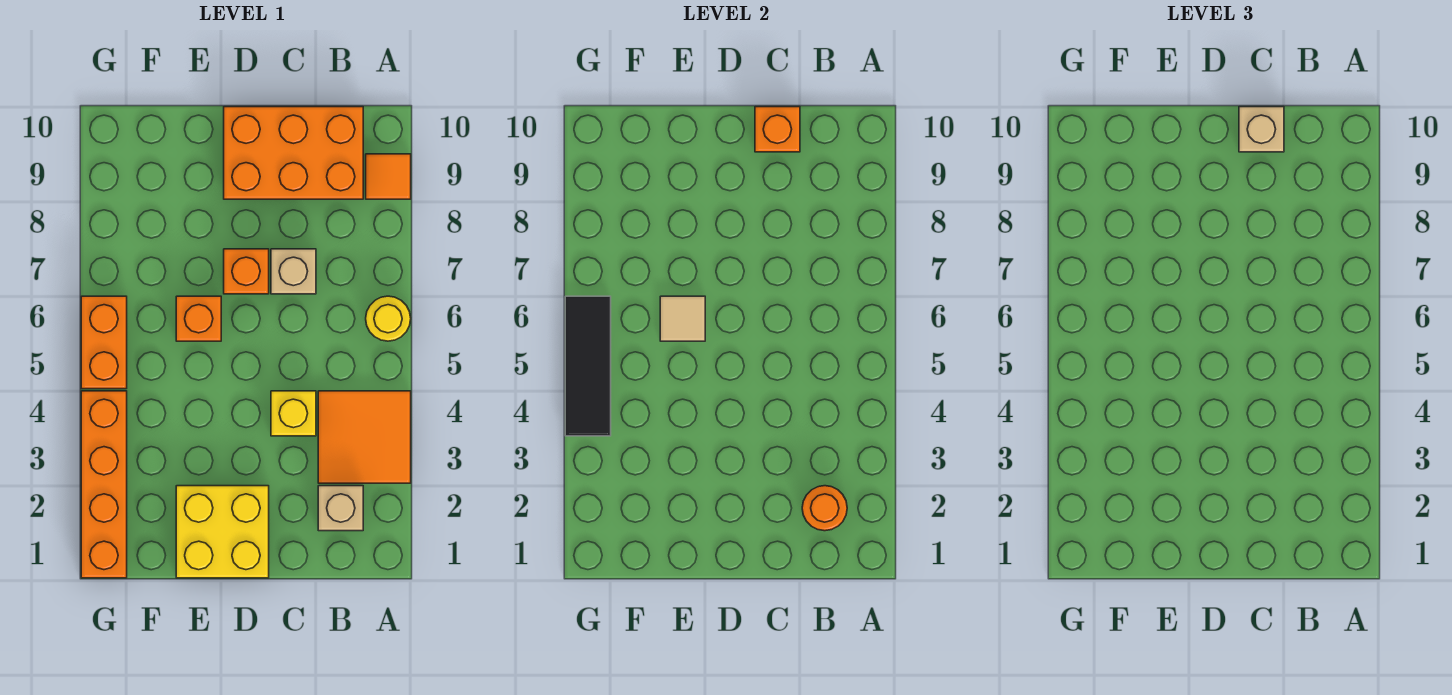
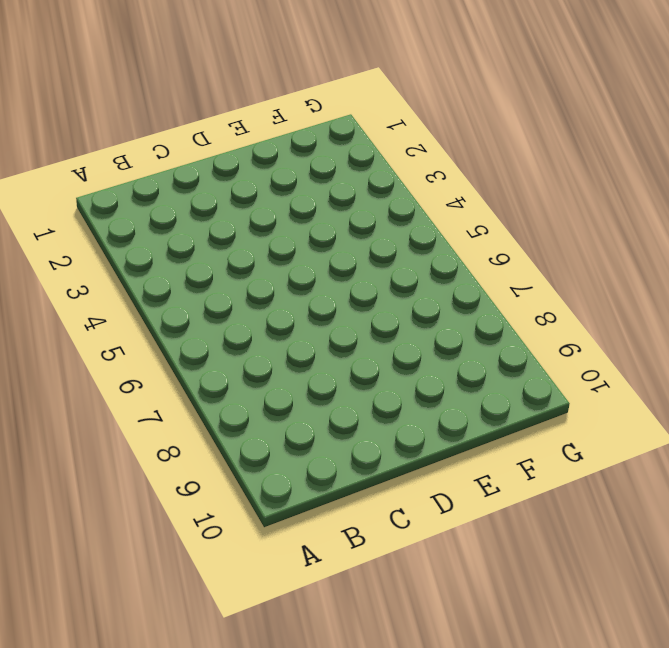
none -> orange 2x2 tile [318,391,411,483]
none -> yellow 1x1 round brick [366,296,411,341]
none -> orange 1x1 tile [366,154,411,199]

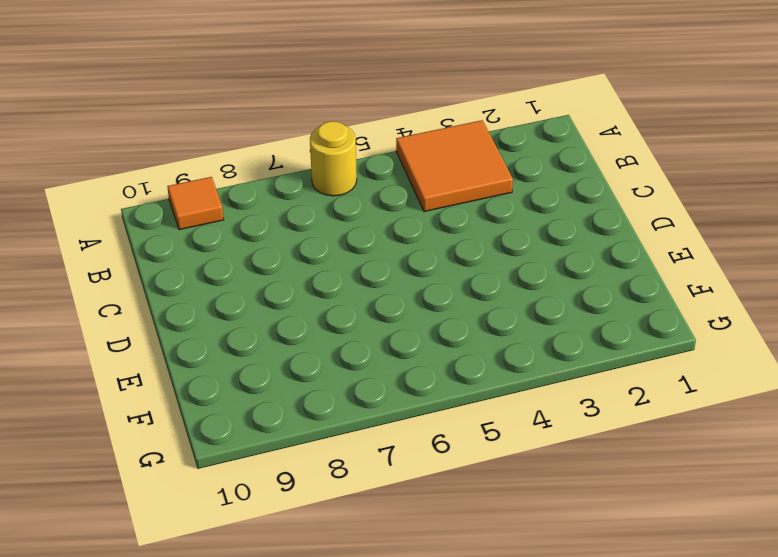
none -> tan 1x1 brick [318,486,363,531]
none -> orange 2x3 brick [224,107,363,199]
none -> yellow 1x1 brick [271,391,316,436]

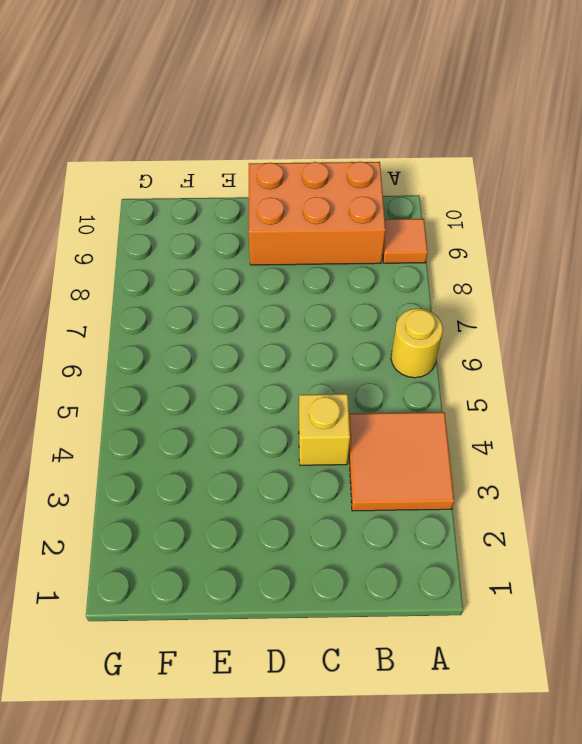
none -> tan 1x1 brick [318,486,363,531]
none -> tan 1x1 brick [271,249,316,294]
none -> yellow 2x2 brick [176,486,269,578]

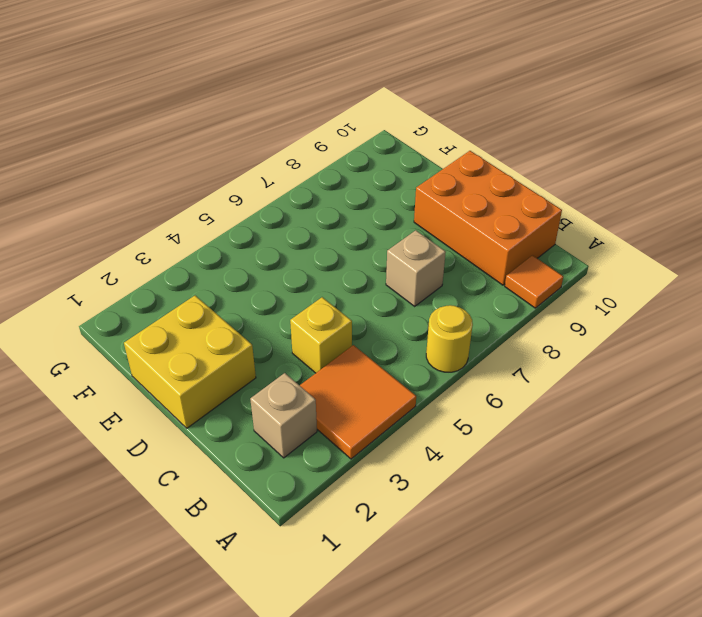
none -> orange 1x1 brick [224,249,269,294]
none -> orange 1x1 brick [176,296,221,341]
none -> orange 1x4 brick [81,391,127,578]

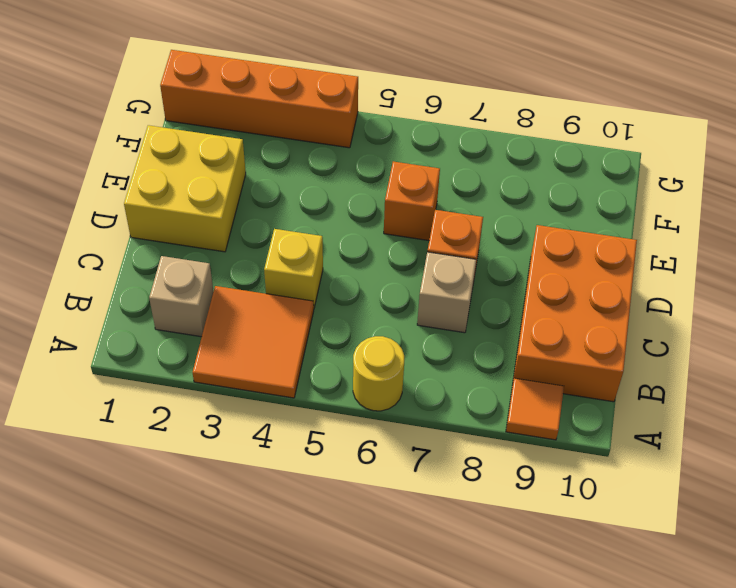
none -> orange 1x2 brick [81,296,127,389]
none -> orange 1x1 round brick [802,486,847,531]
none -> orange 1x1 brick [755,107,800,152]

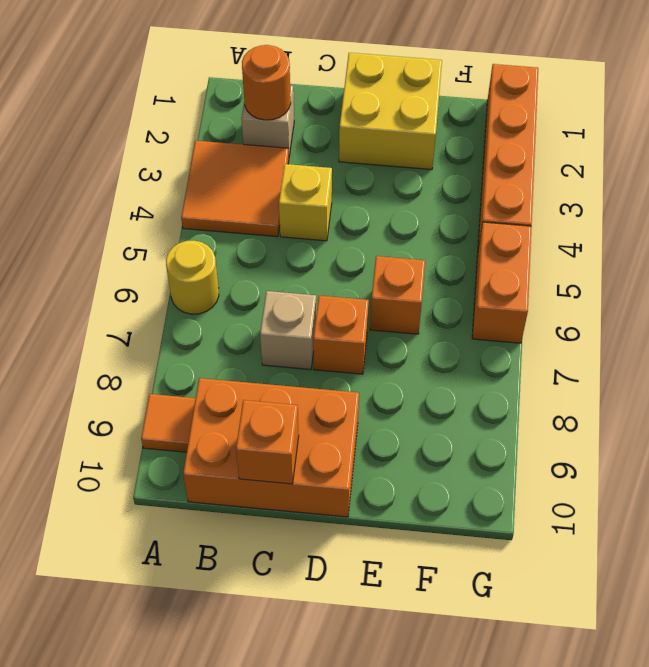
none -> tan 1x1 tile [660,296,705,341]
none -> black 1x3 tile [565,296,611,436]
none -> tan 1x1 brick [1239,107,1284,152]

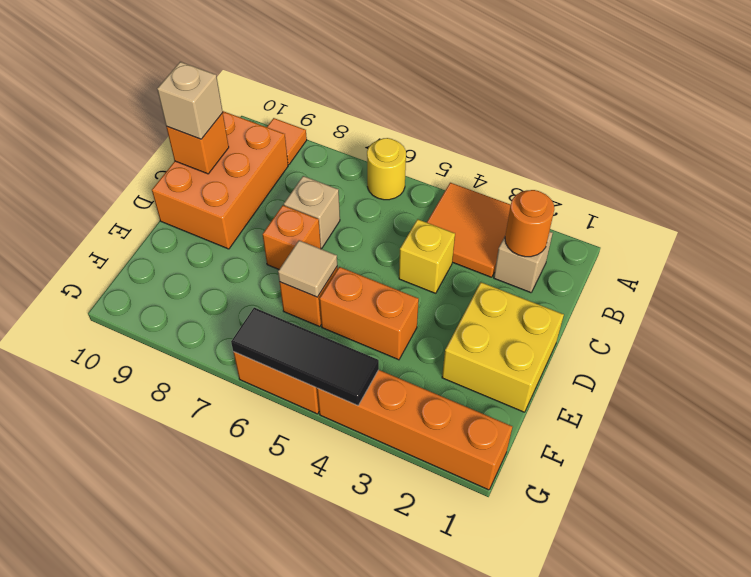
orange 1x2 brick [320,267,419,360] -> none

